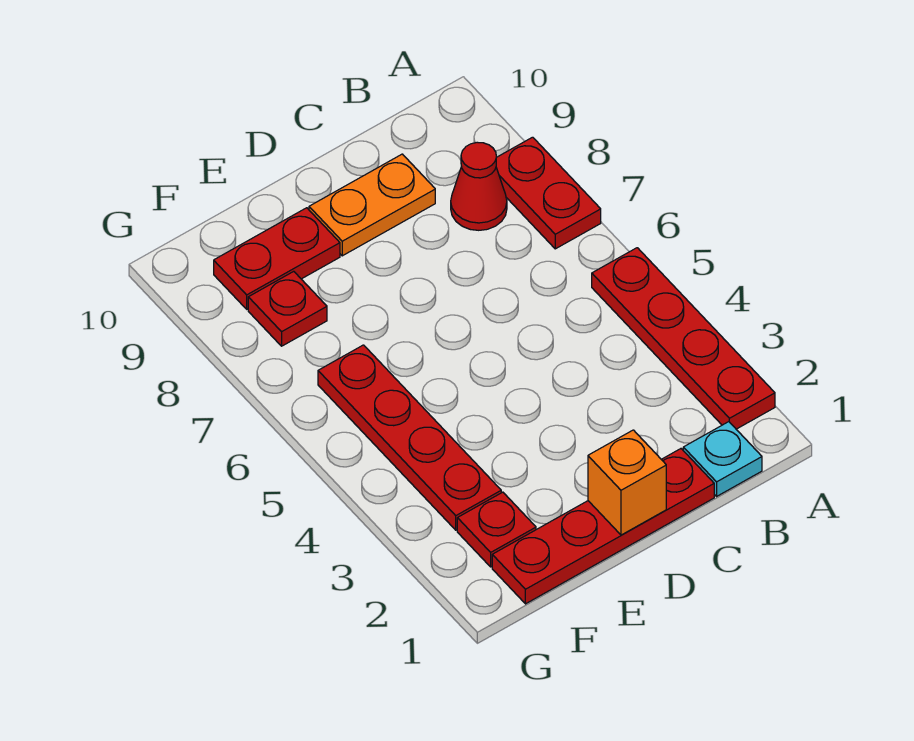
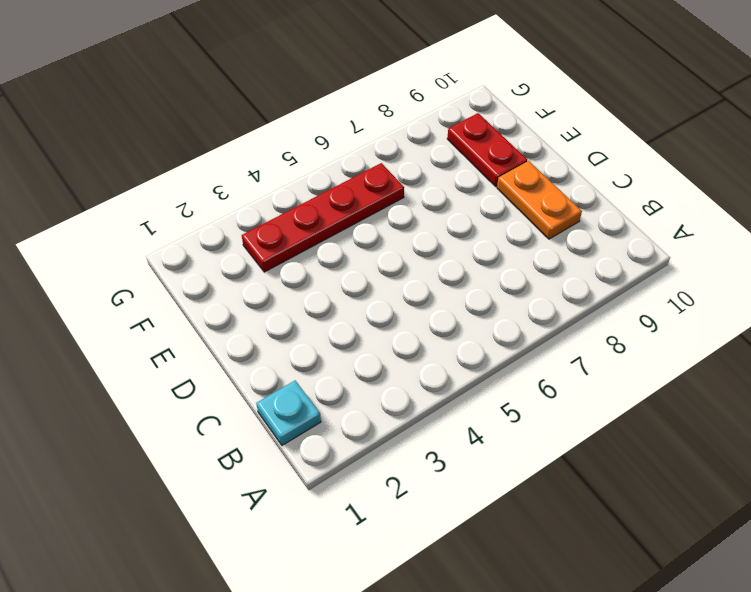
none -> red 1x4 plate [592,248,775,429]
none -> red 1x2 plate [496,137,601,249]

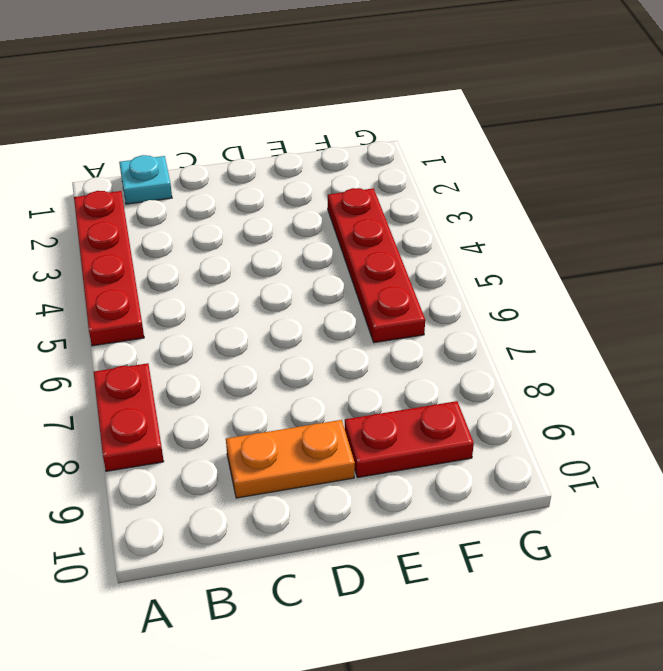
none -> red 1x1 cone [451,142,507,230]
none -> red 1x4 plate [492,449,714,604]

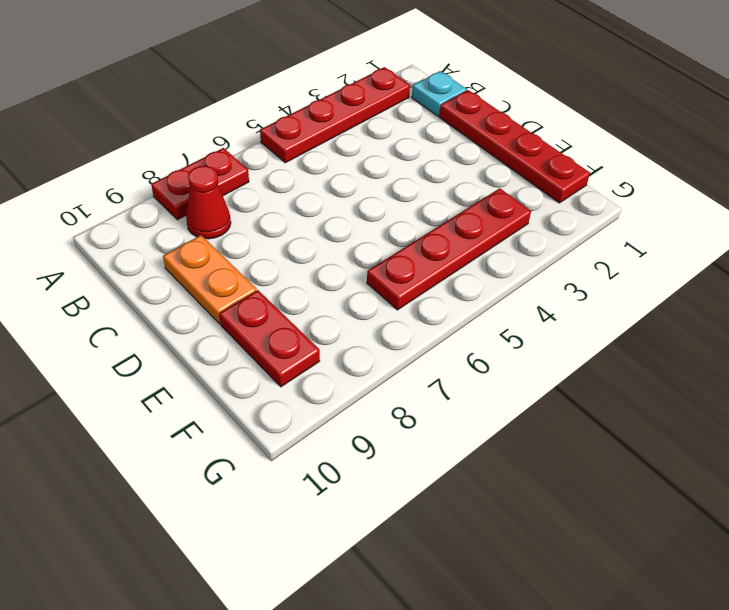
none -> red 1x1 plate [457,492,536,567]
none -> red 1x1 plate [248,271,327,346]

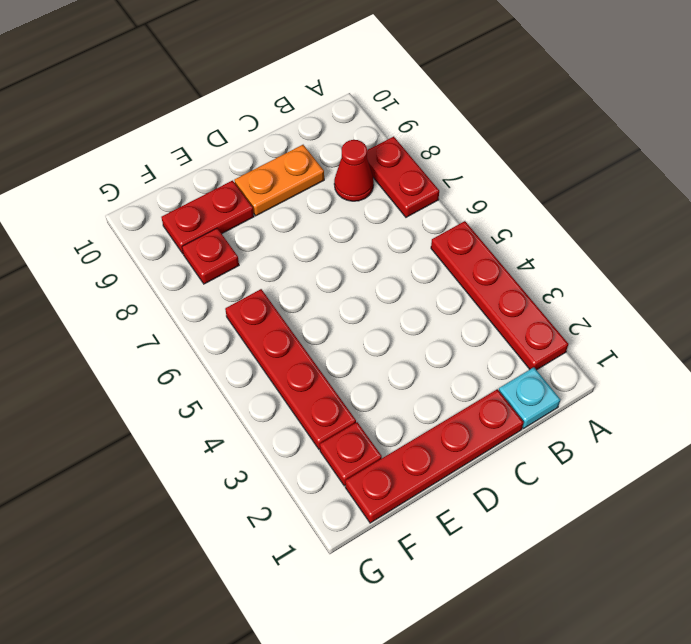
none -> orange 1x1 brick [588,430,666,535]

